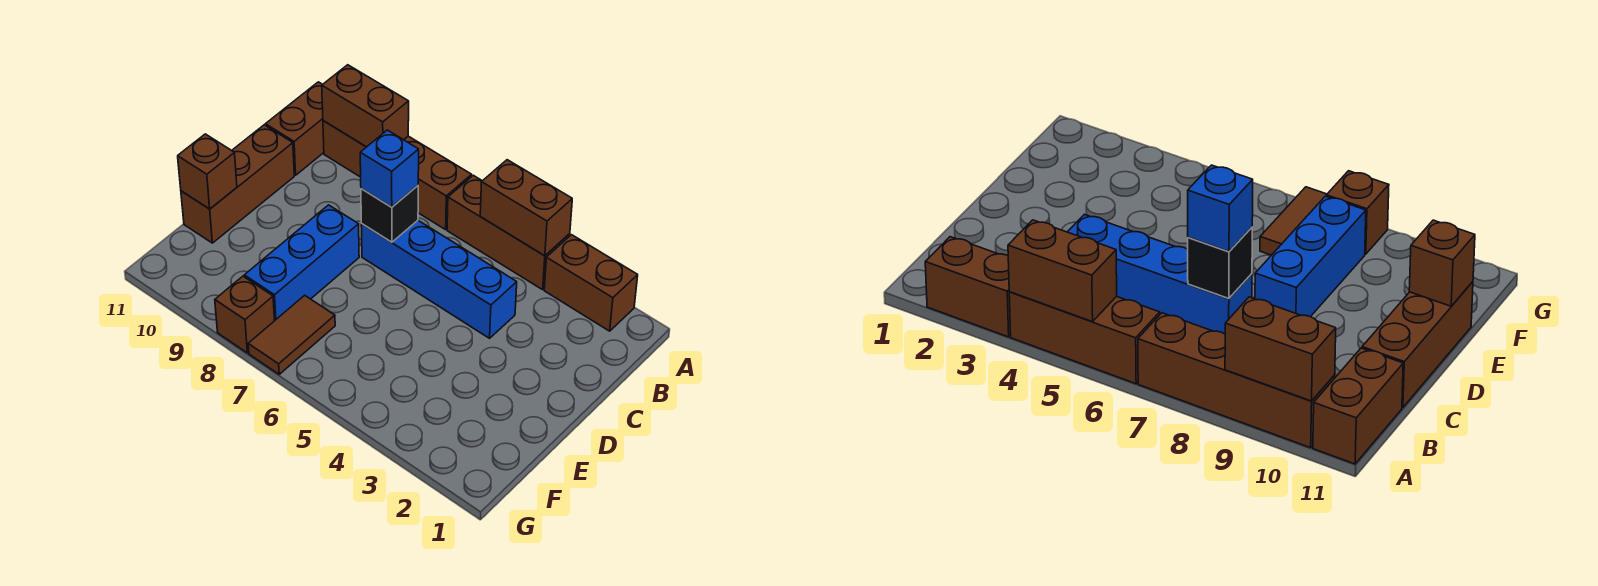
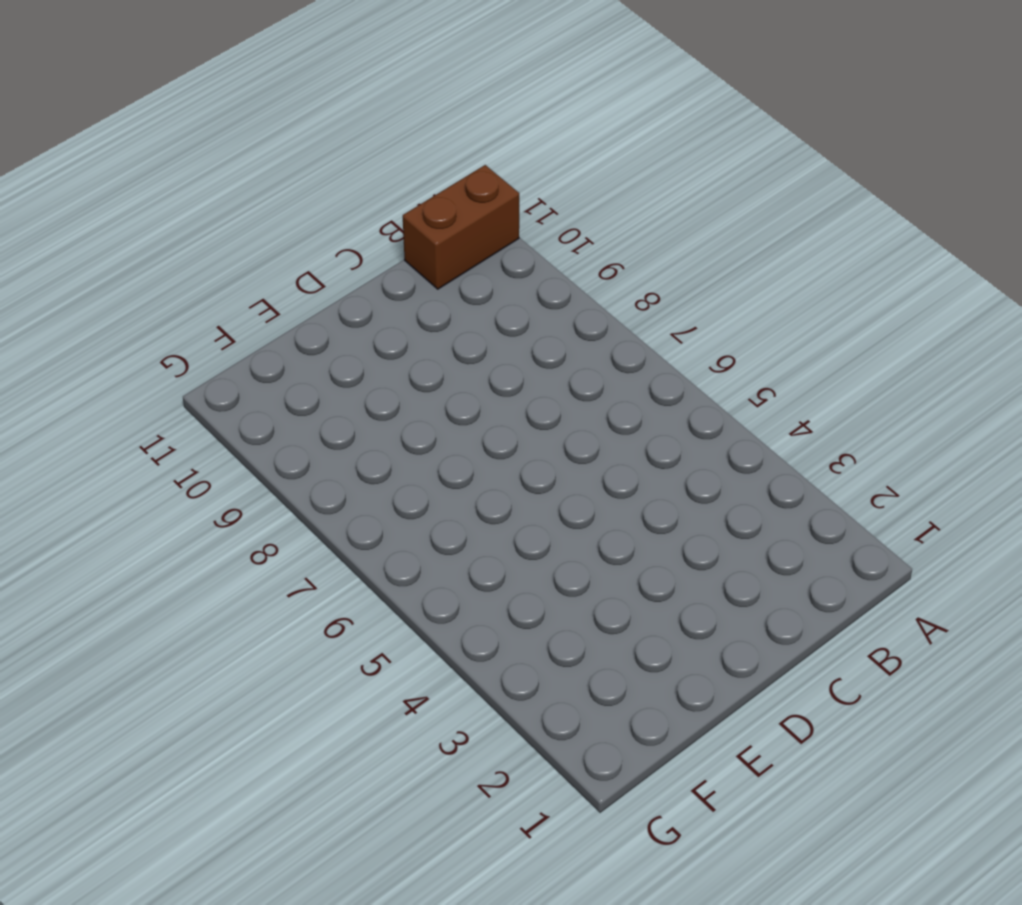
none -> brown 1x2 brick [544,235,638,331]
none -> brown 1x3 brick [447,175,570,290]
none -> brown 1x4 brick [323,121,472,230]

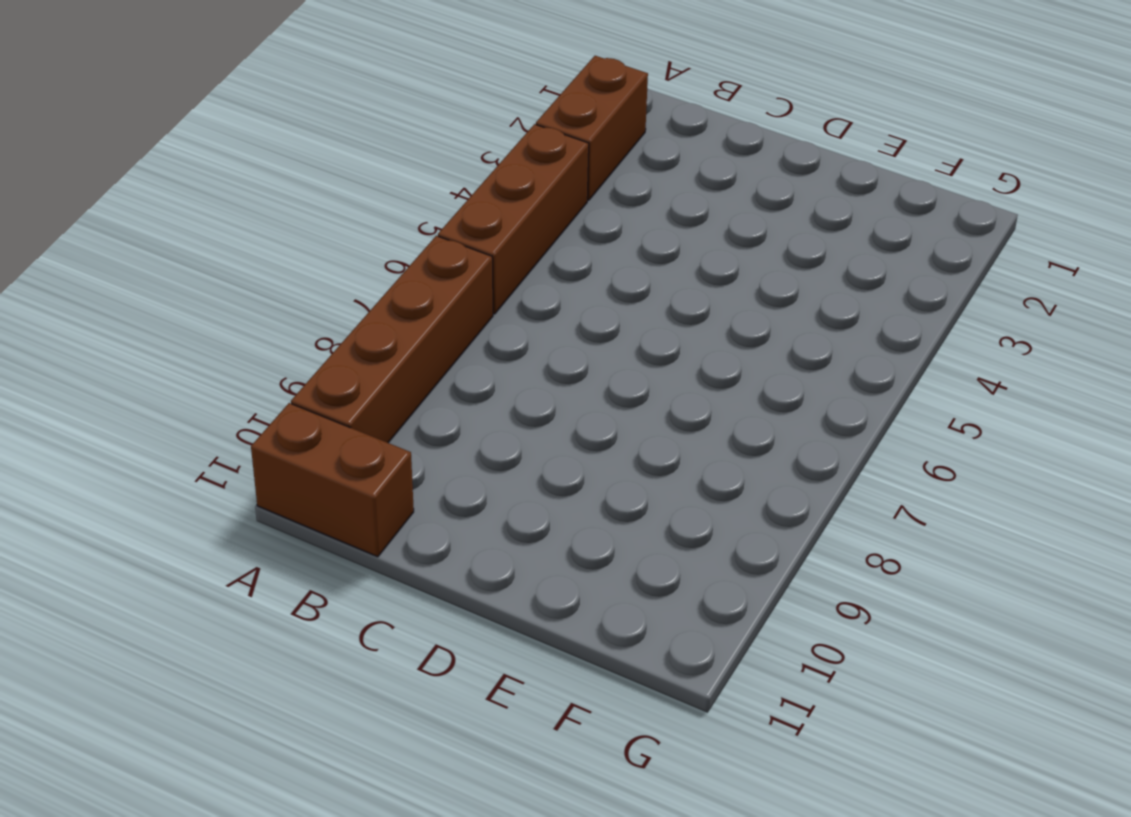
none -> blue 1x4 brick [361,221,517,338]
none -> brown 1x3 brick [181,125,294,243]
none -> blue 1x3 brick [244,205,359,320]

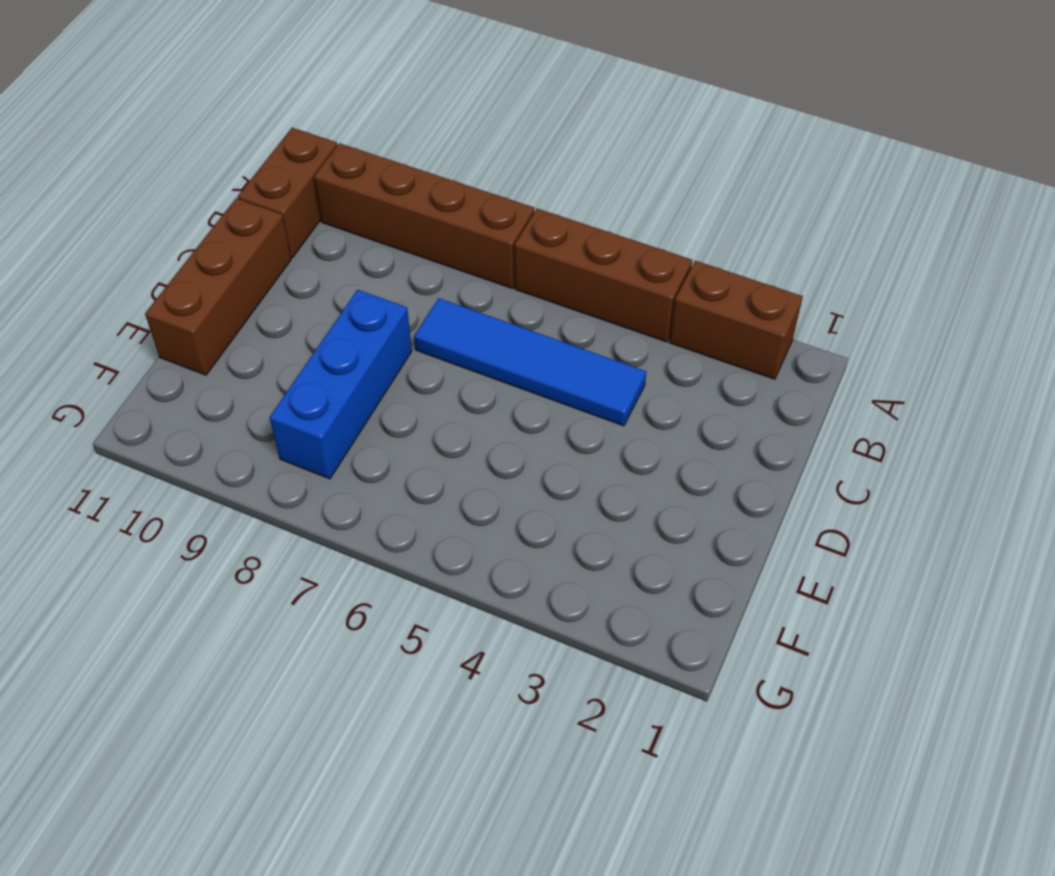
blue 1x4 tile [414,298,646,426] -> blue 1x4 brick [361,221,517,338]
none -> brown 1x2 tile [248,295,335,374]
none -> brown 1x1 brick [215,276,275,353]
none -> brown 1x2 brick [480,160,572,256]

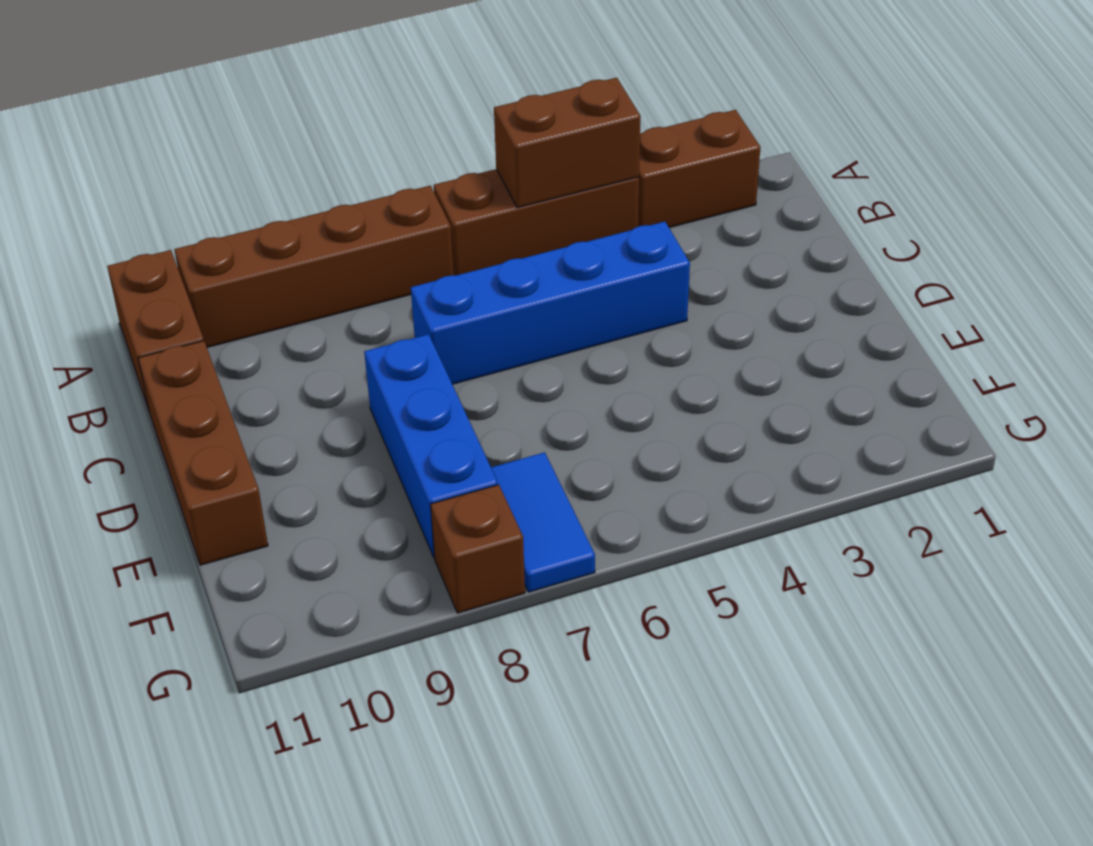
blue 1x2 tile [491,452,595,592] -> brown 1x2 tile [248,295,335,374]
none -> brown 1x2 brick [322,65,409,147]
none -> black 1x1 brick [361,186,418,242]
none -> brown 1x1 brick [178,134,237,209]

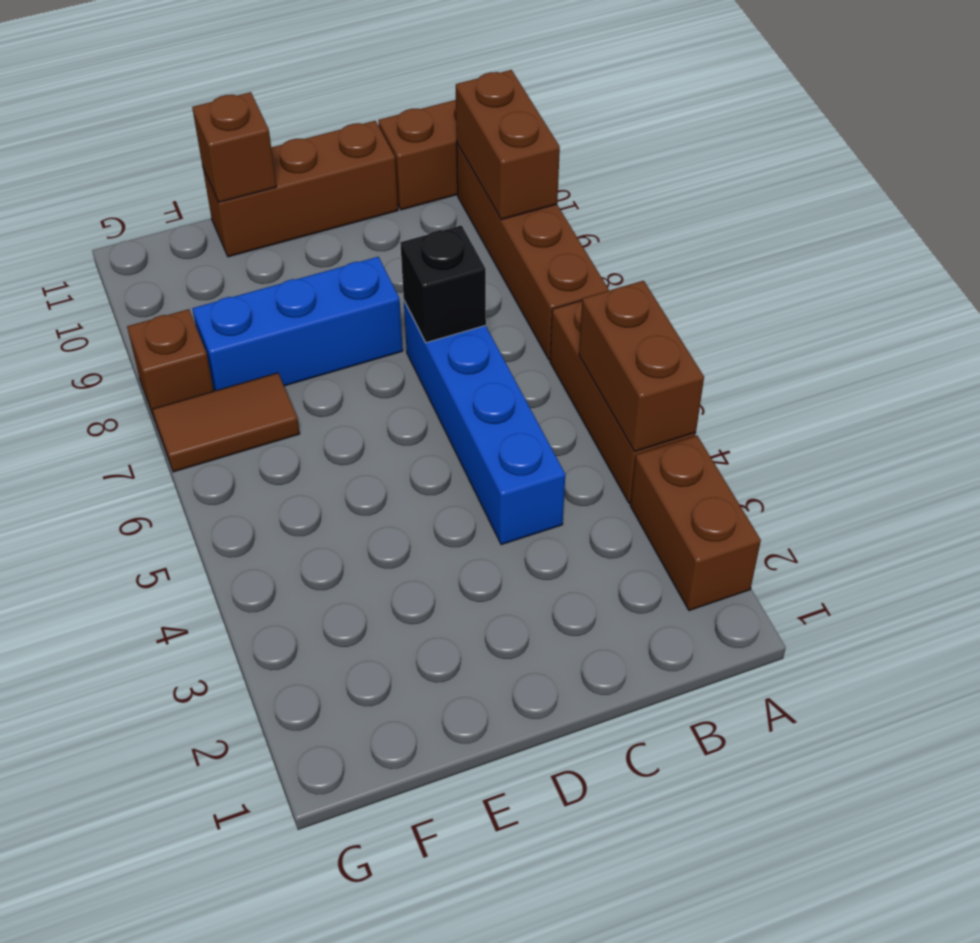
none -> blue 1x1 brick [360,130,419,207]

